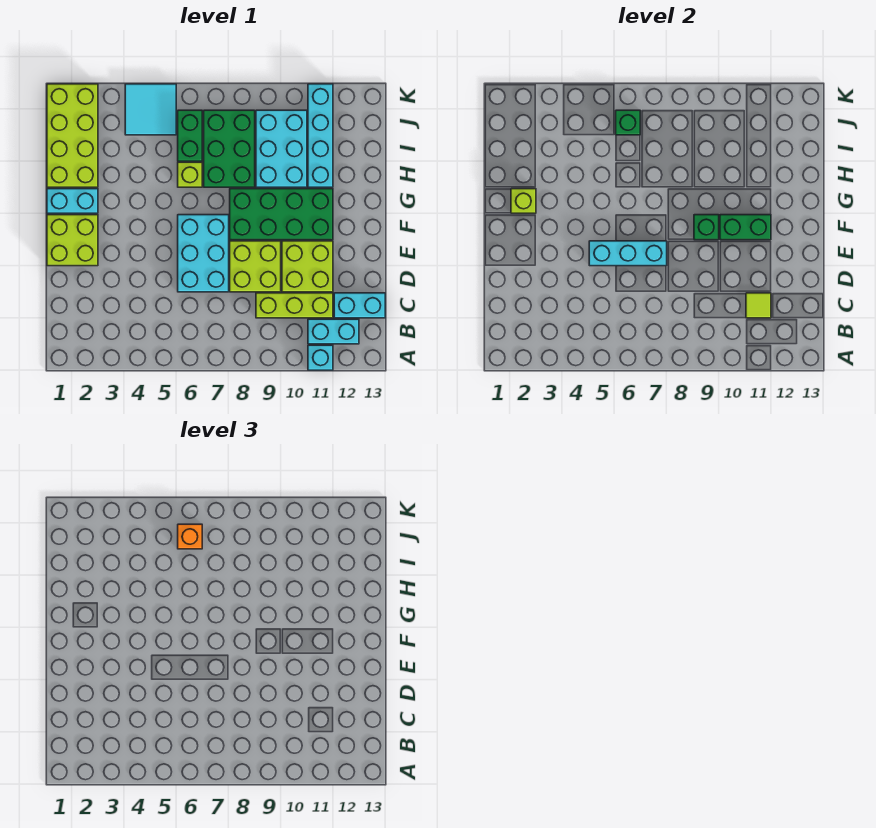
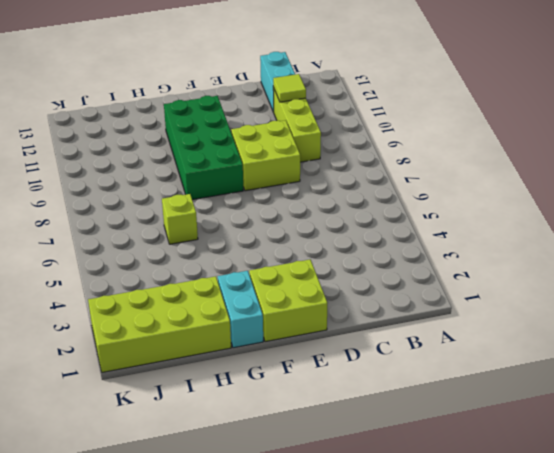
none -> cyan 1x1 brick [308,345,333,370]
none -> cyan 1x2 brick [308,319,359,344]
none -> cyan 2x3 brick [178,215,229,292]

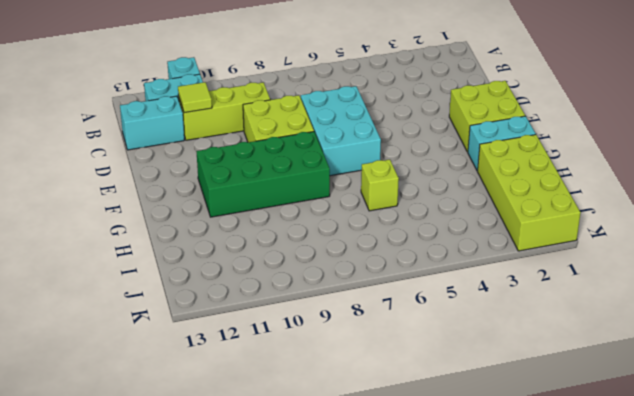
none -> lime 2x2 brick [282,241,333,292]
none -> green 2x3 brick [204,110,255,187]
none -> cyan 2x3 brick [256,110,307,187]

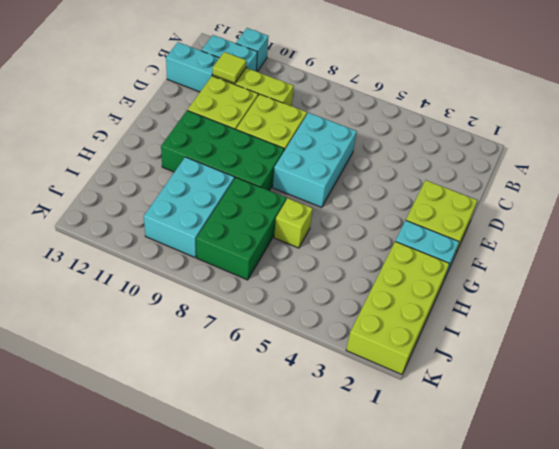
none -> cyan 1x4 brick [308,84,333,187]
none -> green 1x2 brick [178,110,202,161]
none -> cyan 2x2 tile [125,84,176,135]

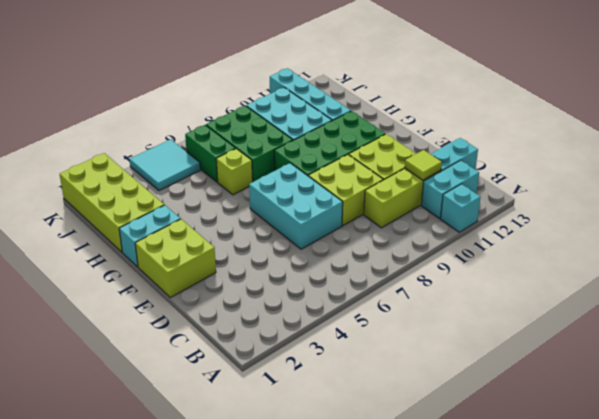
none -> cyan 1x3 brick [589,241,667,266]
none -> green 1x1 brick [694,215,719,240]
none -> green 1x2 brick [720,215,771,240]

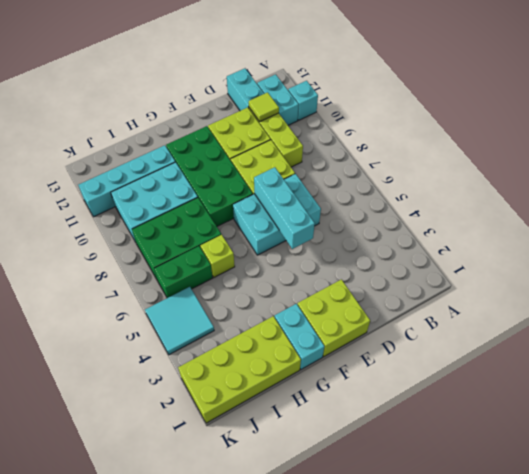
none -> green 1x1 brick [694,215,719,240]
none -> green 1x2 brick [720,215,771,240]
none -> lime 1x1 brick [511,189,536,213]

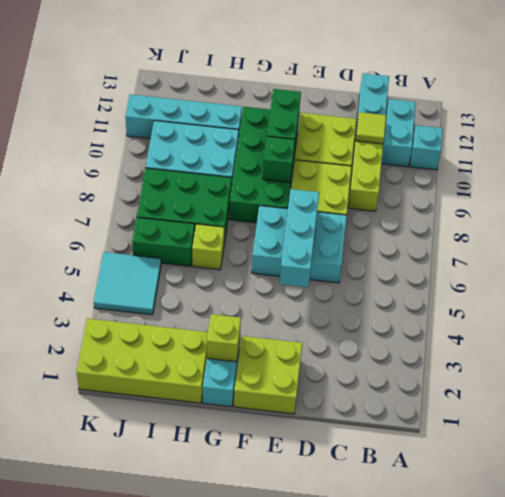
none -> green 1x1 brick [616,110,640,135]
none -> orange 1x1 brick [178,524,202,549]

